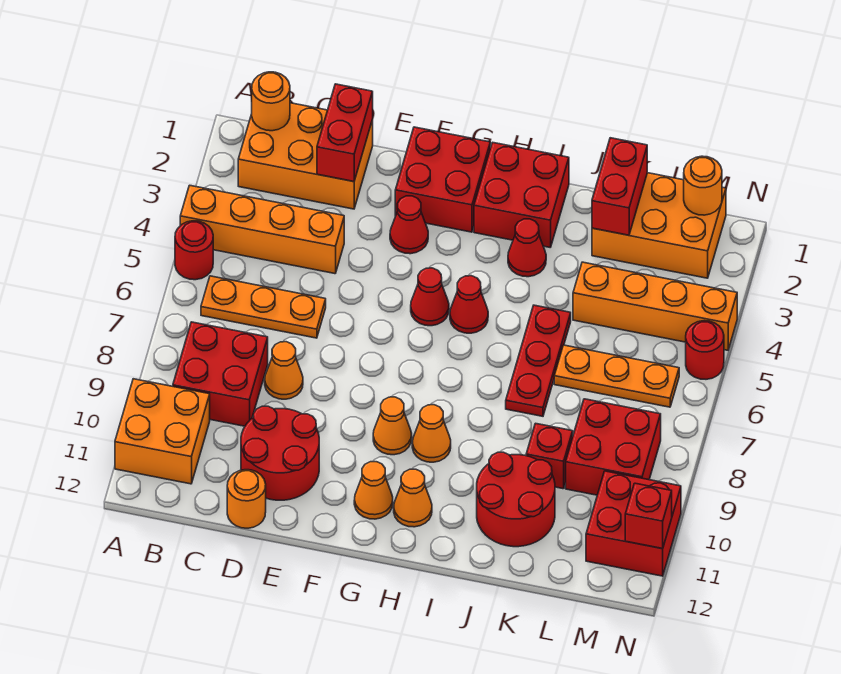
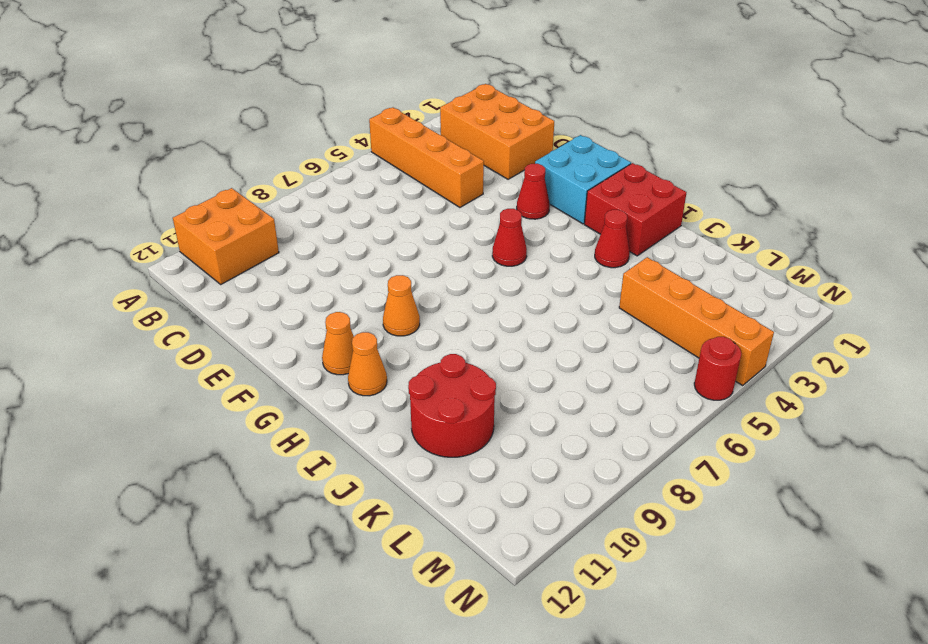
cyan 2x2 brick [535,135,631,224] -> red 2x2 brick [395,127,490,232]
none -> red 1x1 round brick [175,221,213,280]
none -> orange 1x3 plate [201,276,326,338]
none -> red 2x2 brick [173,322,268,426]
none -> orange 1x1 cone [265,342,303,399]

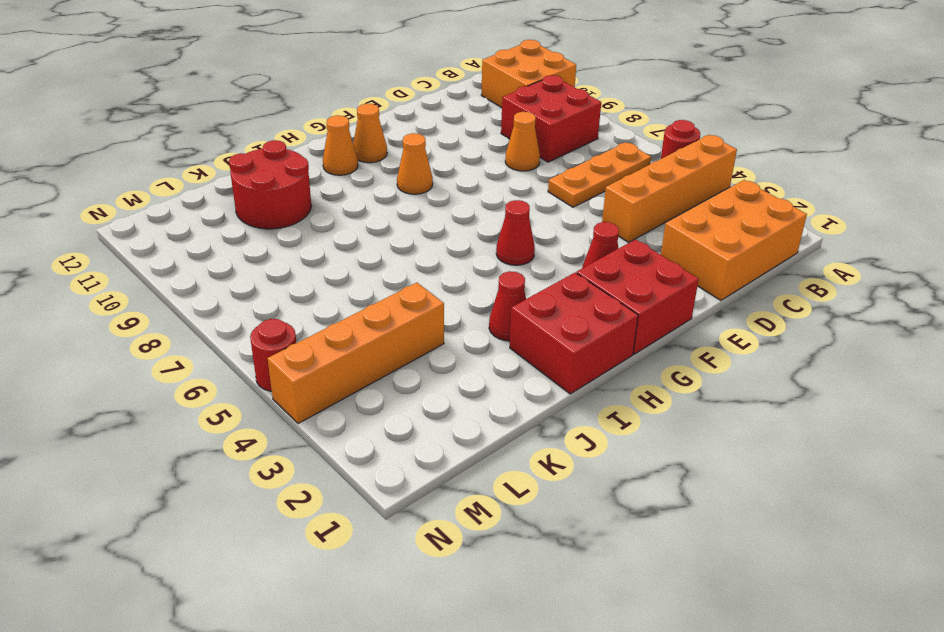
none -> red 2x2 round brick [241,406,319,500]
none -> orange 1x1 round brick [227,470,266,528]
none -> red 1x1 cone [450,276,488,333]
none -> orange 1x1 cone [412,405,451,462]

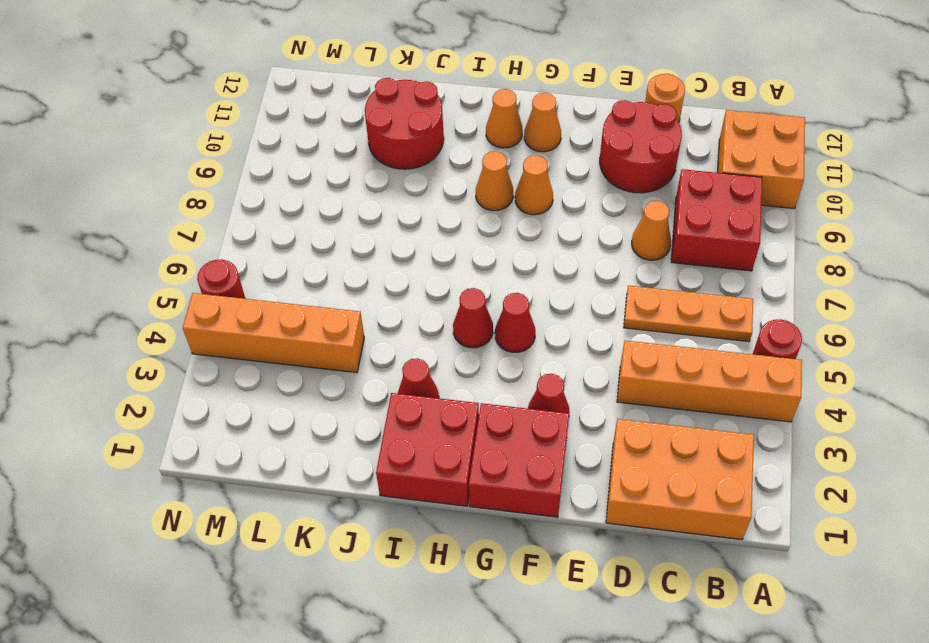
none -> red 1x3 plate [506,305,571,416]
none -> orange 2x3 brick [592,173,726,278]
none -> orange 1x3 plate [554,345,679,407]
none -> red 1x1 brick [526,423,573,489]

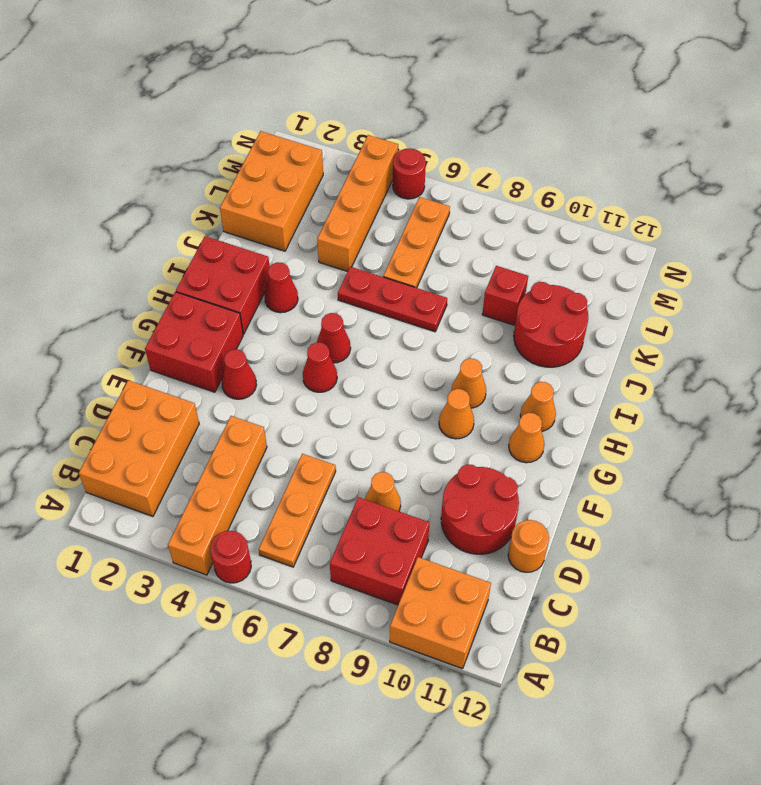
none -> red 2x2 brick [566,399,661,495]
none -> red 2x2 brick [586,471,681,576]
none -> orange 1x1 round brick [252,72,290,131]
none -> red 1x2 brick [317,84,373,181]

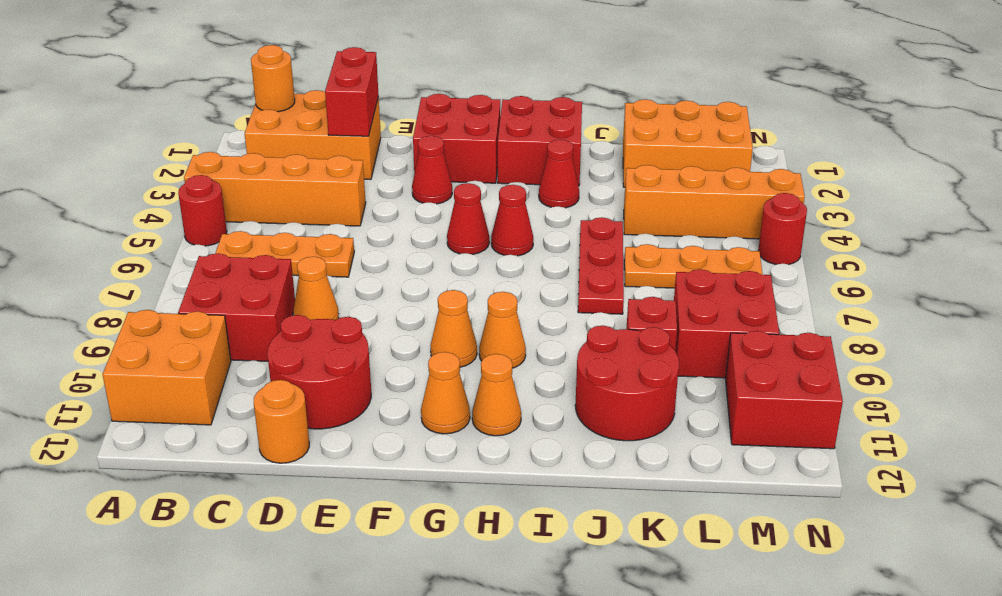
none -> red 1x2 brick [592,138,647,235]
none -> orange 1x1 round brick [684,156,722,215]
none -> red 1x1 brick [625,483,672,549]

